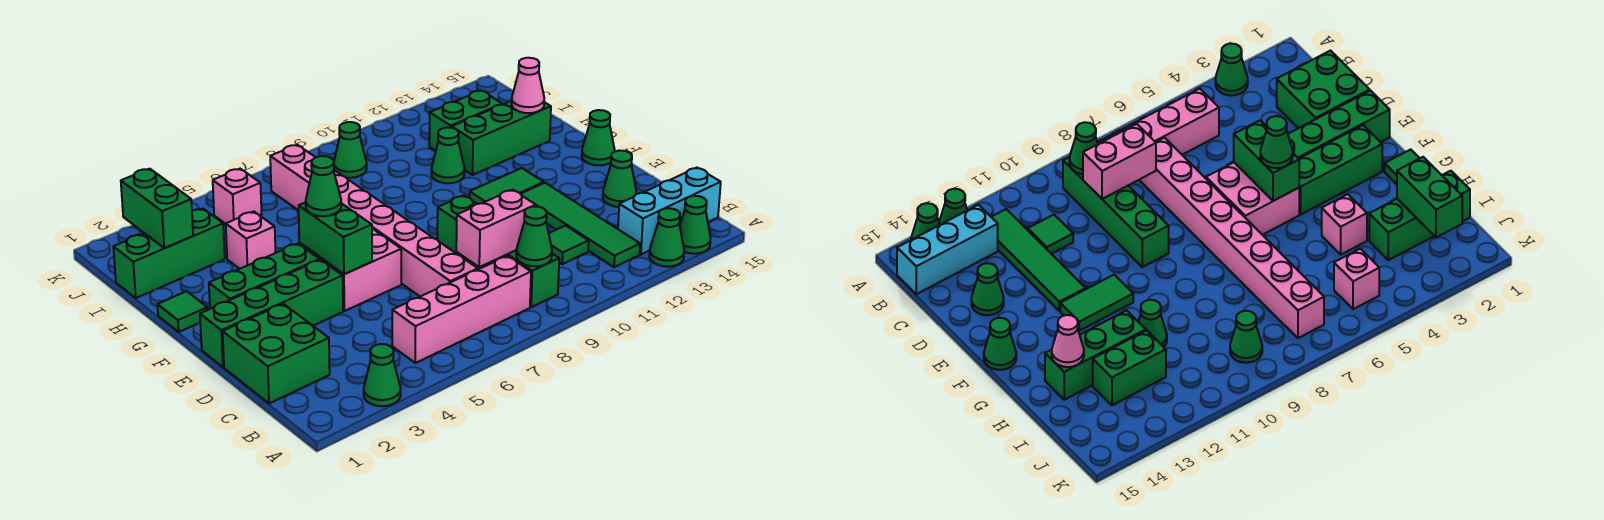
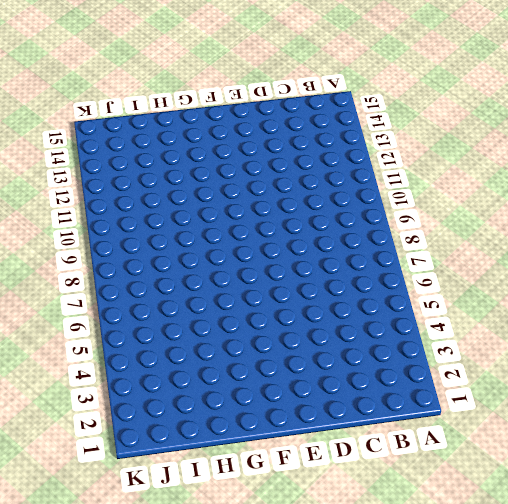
none -> green 1x1 cone [364,344,401,406]
none -> green 1x1 cone [649,208,684,267]
none -> green 1x1 cone [680,196,710,254]
none -> pink 1x4 brick [392,256,531,363]

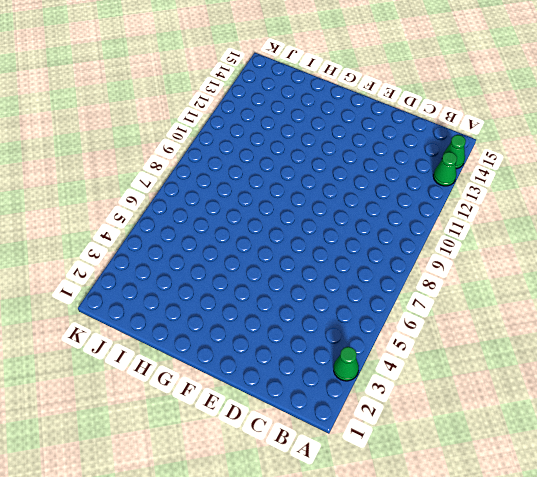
none -> pink 1x4 brick [392,256,531,363]
none -> green 1x4 brick [437,195,559,307]
none -> green 1x4 tile [521,183,640,267]
none -> cyan 1x3 brick [618,168,721,254]

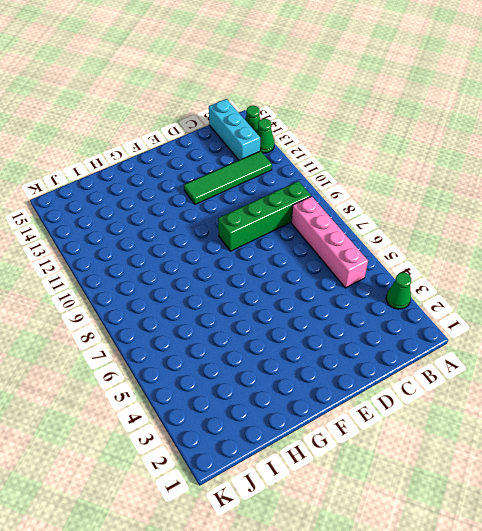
none -> green 2x2 brick [223,304,330,404]
none -> pink 1x8 brick [270,145,478,296]
none -> green 1x1 tile [549,226,589,264]
none -> green 1x1 cone [603,150,636,207]

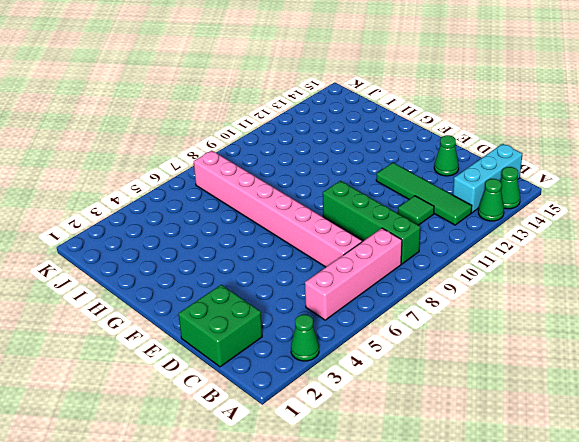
none -> green 1x4 brick [200,260,343,367]
none -> pink 2x2 brick [299,229,401,311]
none -> green 1x3 brick [209,243,320,309]
none -> green 1x2 tile [469,168,544,204]

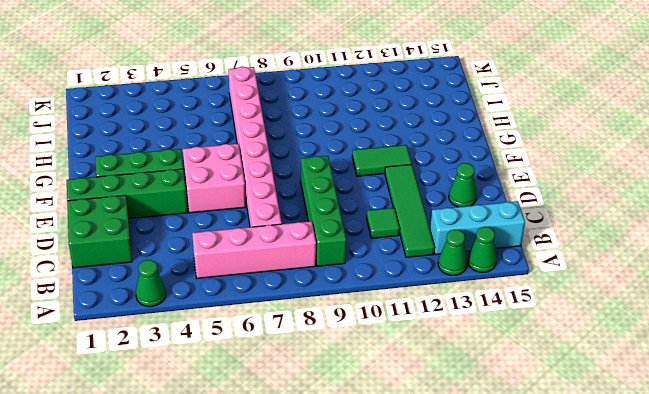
none -> green 1x1 cone [582,110,615,165]
none -> green 1x1 tile [157,291,208,332]
none -> pink 1x1 brick [226,212,276,269]
none -> green 1x1 cone [431,128,465,183]

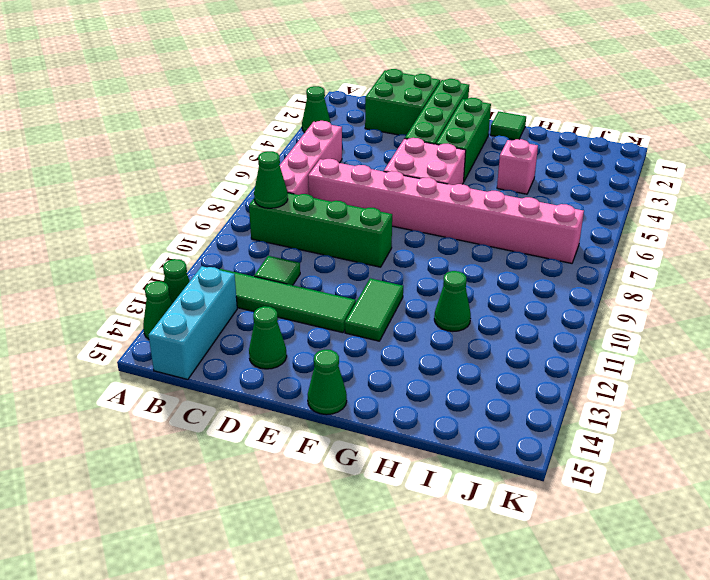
none -> green 1x3 brick [452,101,551,175]
none -> green 1x3 brick [113,208,225,298]
none -> green 1x2 brick [429,91,502,151]
none -> pink 1x1 brick [213,169,262,224]

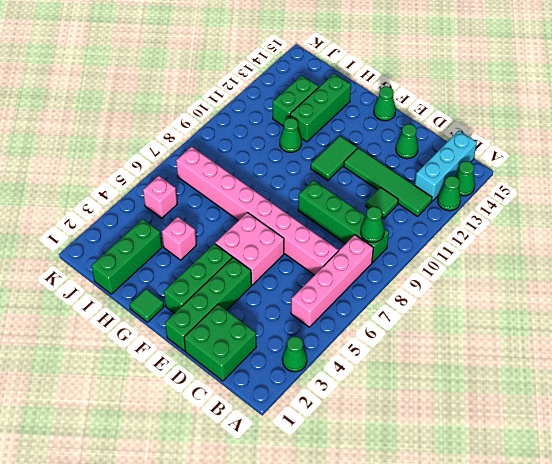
none -> green 1x1 cone [334,122,367,178]
none -> pink 1x2 brick [456,190,536,267]
none -> green 1x2 brick [299,202,372,274]
none -> pink 1x1 cone [512,58,544,113]

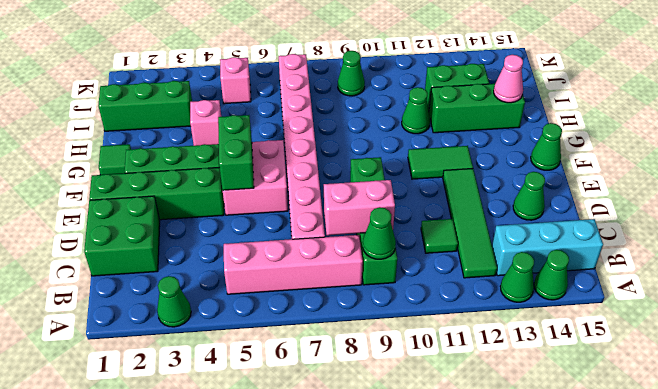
none -> green 1x2 brick [121,169,193,248]
none -> green 1x1 cone [306,156,341,216]

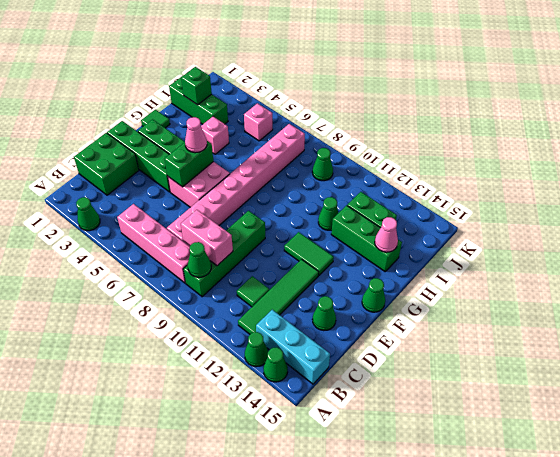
pink 1x1 cone [185,117,207,153] -> green 1x1 cone [306,156,341,216]
green 1x1 brick [181,67,212,105] -> green 1x2 brick [121,169,193,248]

